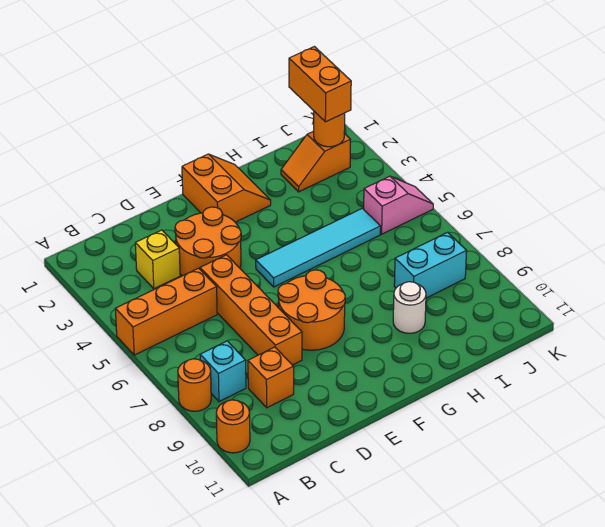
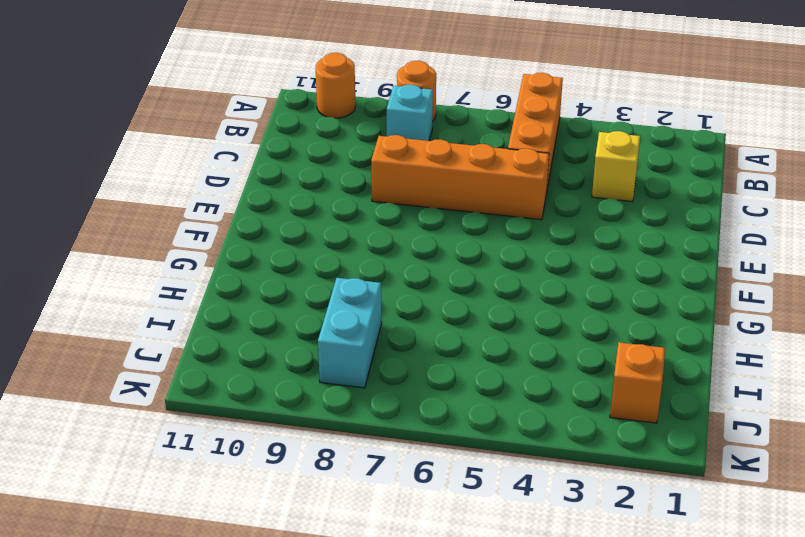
none -> orange 1x1 brick [248,347,294,408]
none -> orange 2x2 round brick [175,207,241,276]
none -> orange 2x2 round brick [278,270,345,350]

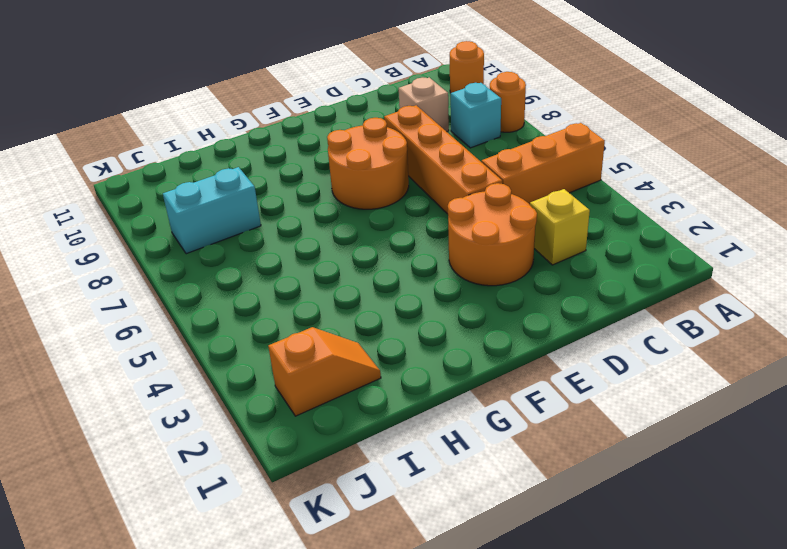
tan 1x1 brick [399,78,449,132] -> orange 1x1 brick [248,347,294,408]
none -> orange 2x2 slope [182,154,271,222]
none -> cyan 1x4 tile [256,208,381,287]
none -> white 1x1 round brick [393,282,426,333]

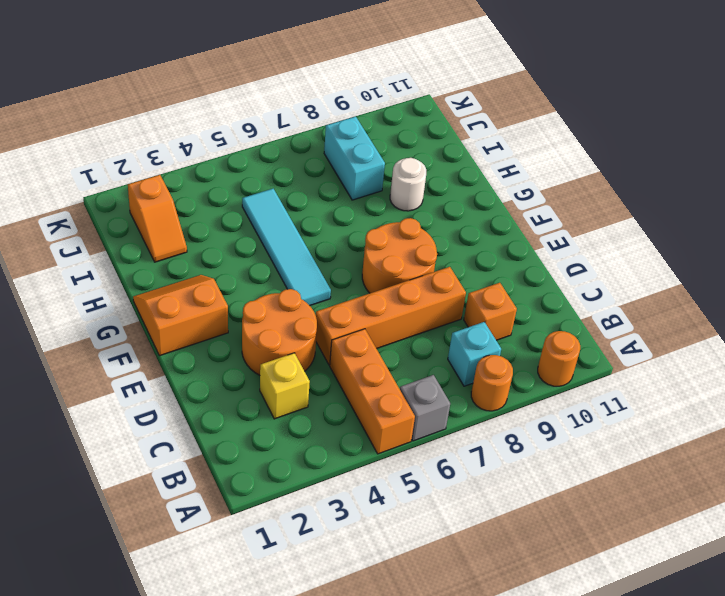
grey 1x1 brick [400,375,450,441] -> none
none -> pink 1x2 slope [364,176,433,234]
none -> orange 1x1 round brick [314,111,345,147]
none -> orange 1x2 brick [289,47,351,122]

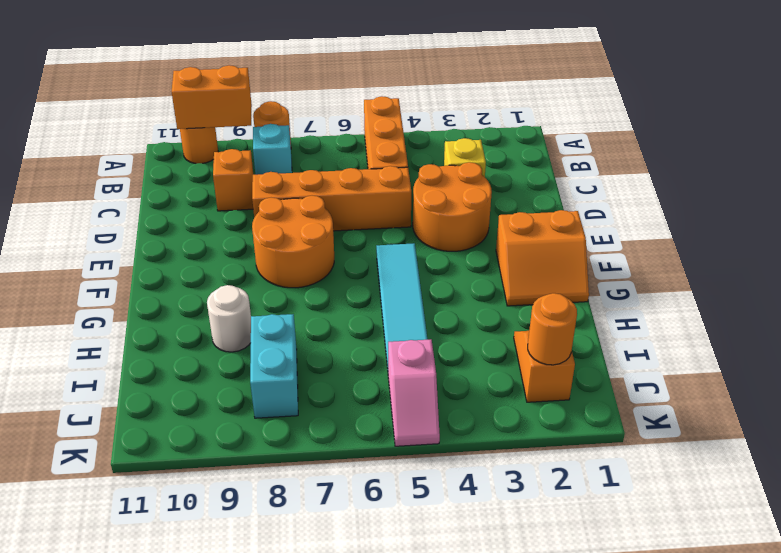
orange 1x2 brick [172,65,252,129] -> orange 1x2 brick moved to [289,47,351,122]

